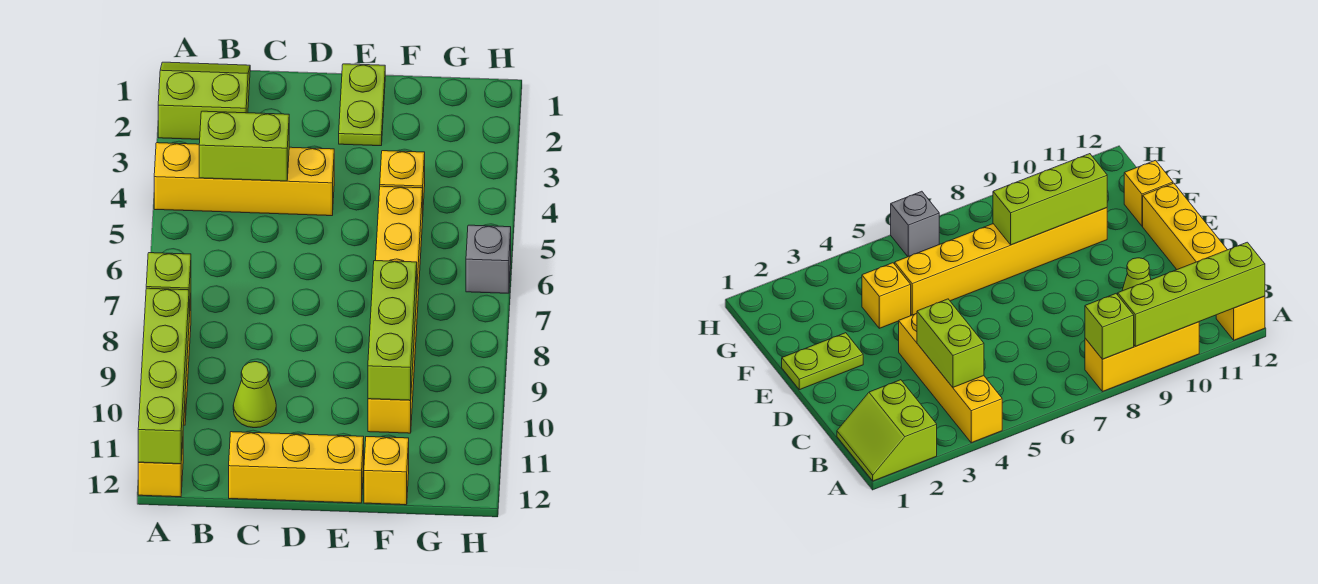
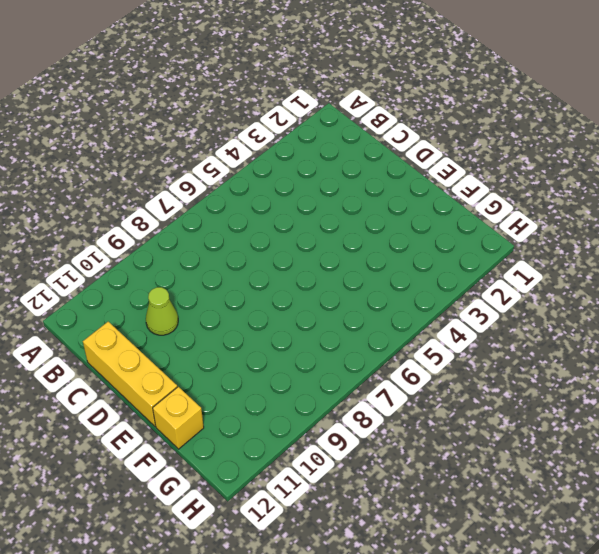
none -> lime 2x2 slope [158,62,250,139]
none -> yellow 1x4 brick [154,143,334,216]
none -> yellow 1x3 brick [1085,322,1199,392]

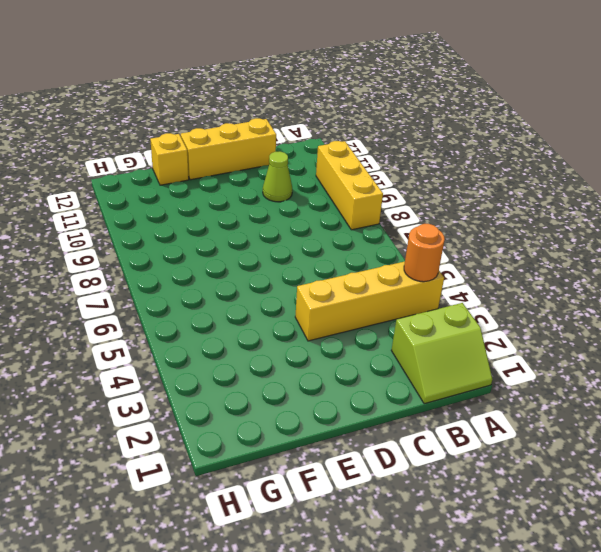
orange 1x1 round brick [404,224,445,282] -> none
none -> yellow 1x1 brick [138,442,183,497]
none -> lime 1x2 plate [339,64,385,146]
none -> yellow 1x1 brick [380,151,425,205]

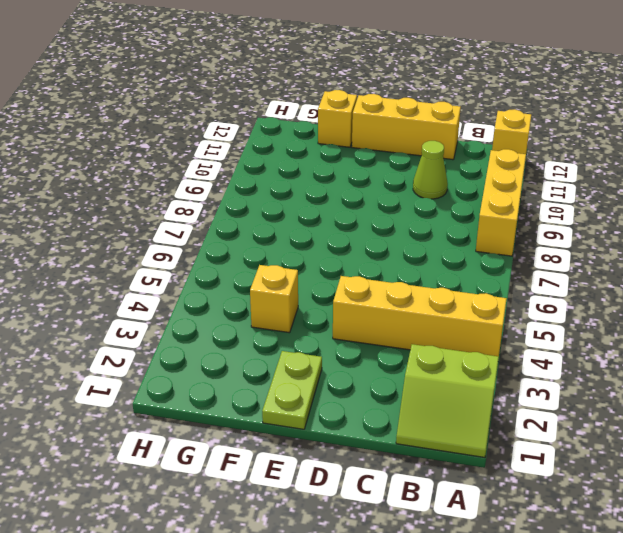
none -> yellow 1x6 brick [368,186,423,433]
none -> grey 1x1 brick [466,225,511,293]
none -> lime 1x1 brick [146,253,191,316]

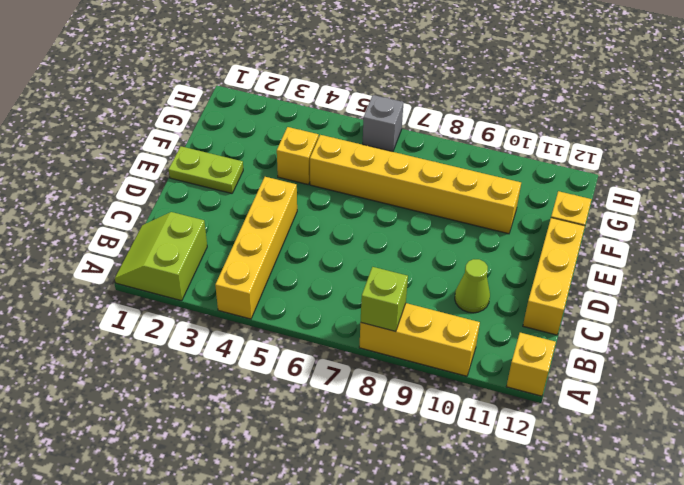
none -> lime 1x4 brick [138,288,189,464]
none -> lime 1x2 brick [199,111,289,181]
none -> lime 1x3 brick [368,261,417,400]

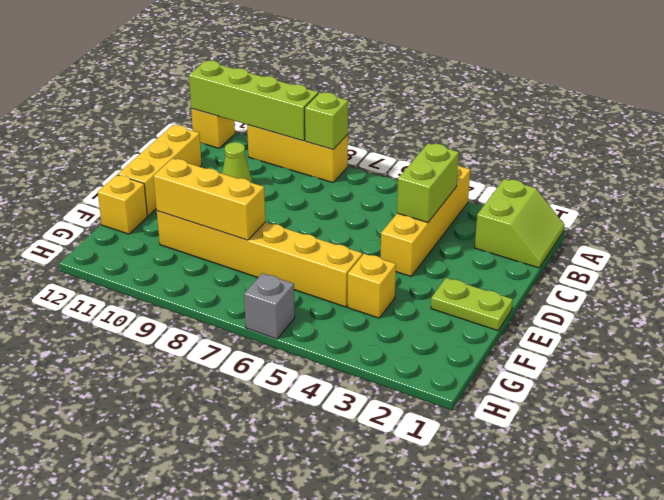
yellow 1x3 brick [153,158,265,240] -> lime 1x3 brick [368,261,417,400]

